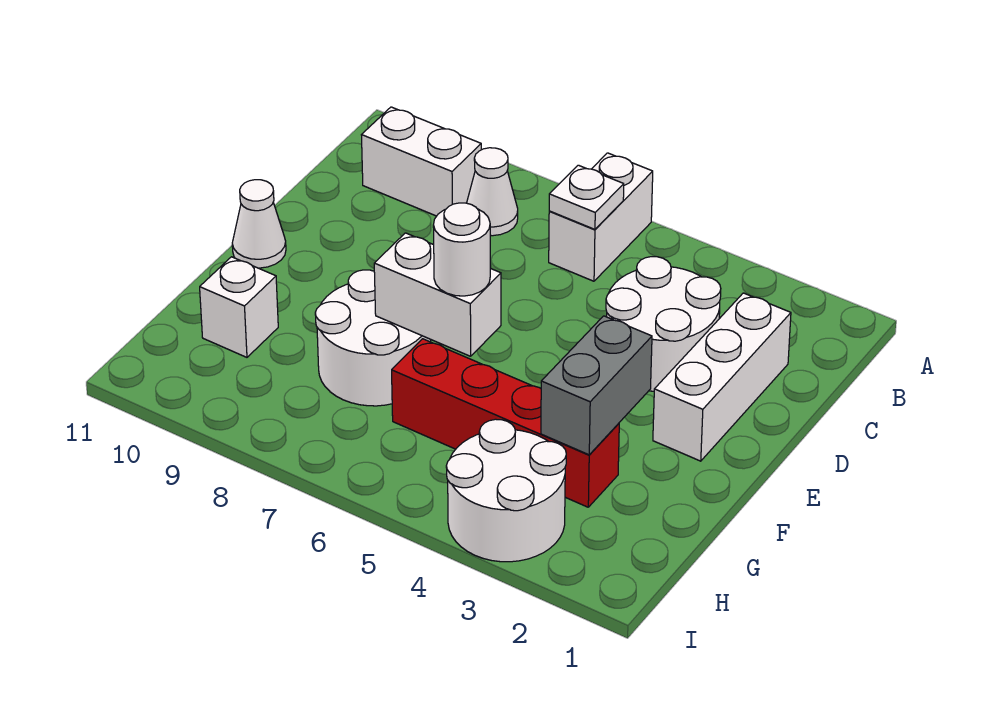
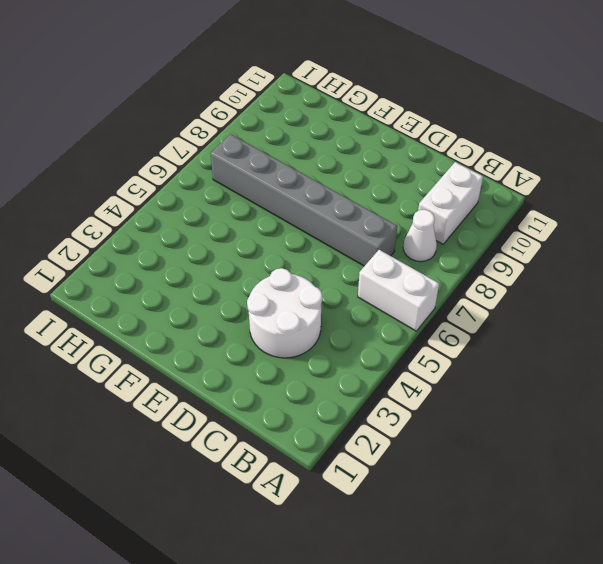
grey 1x6 brick [211,134,397,266] -> white 2x2 round brick [315,270,431,406]
none -> white 1x3 brick [653,293,791,461]
none -> white 1x1 cone [232,180,286,268]
none -> red 1x4 brick [392,339,619,507]

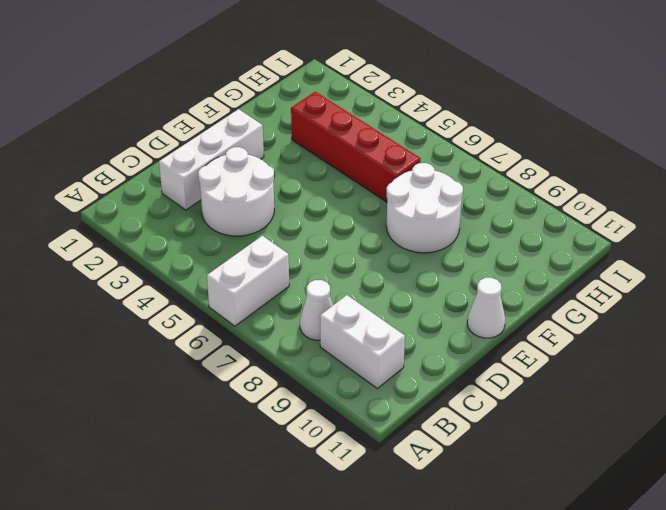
none -> white 1x1 brick [200,257,278,357]
none -> white 2x2 round brick [446,419,566,562]
none -> white 1x1 plate [549,165,624,229]

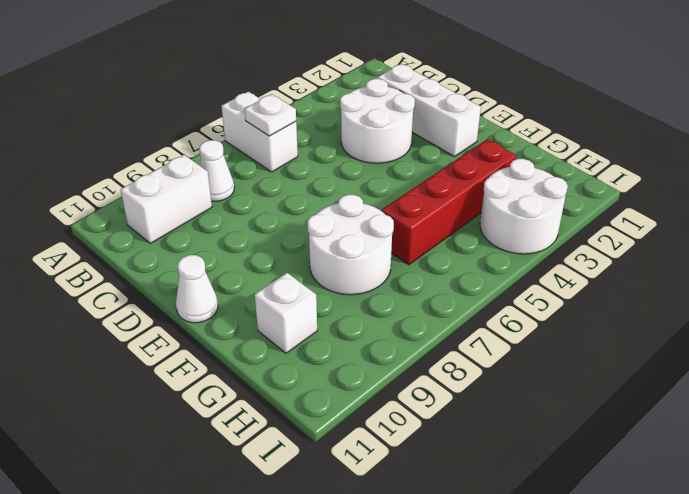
none -> grey 1x2 brick [541,316,652,455]
none -> white 1x2 brick [374,233,501,356]
none -> white 1x1 round brick [433,203,490,296]

